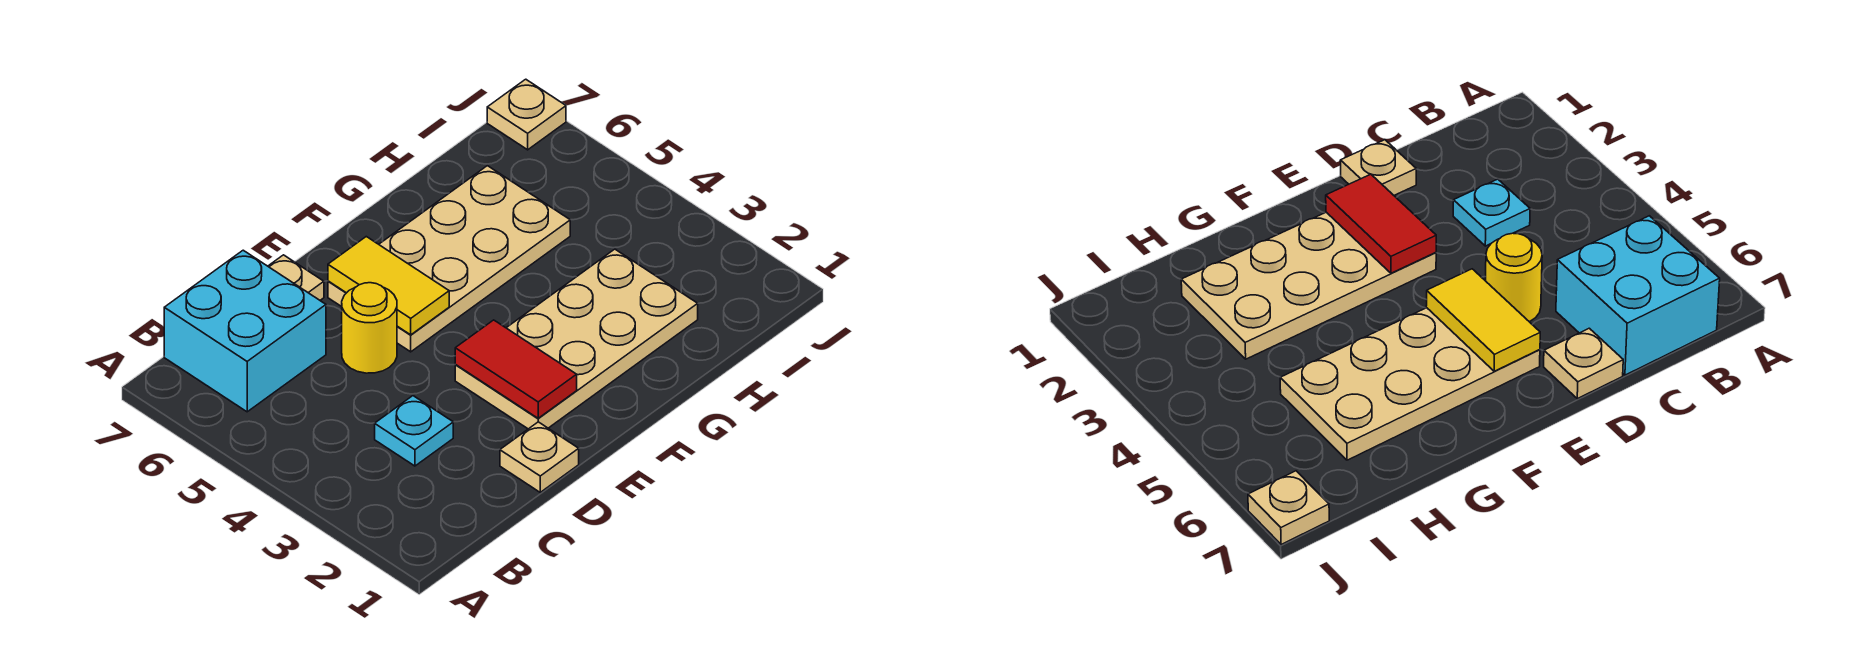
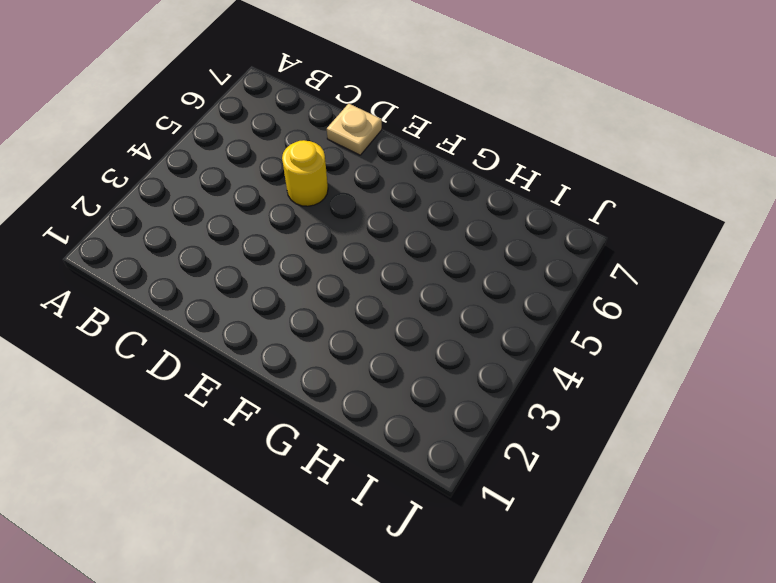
none -> cyan 2x2 brick [164,250,326,412]
none -> cyan 1x1 plate [375,396,453,466]

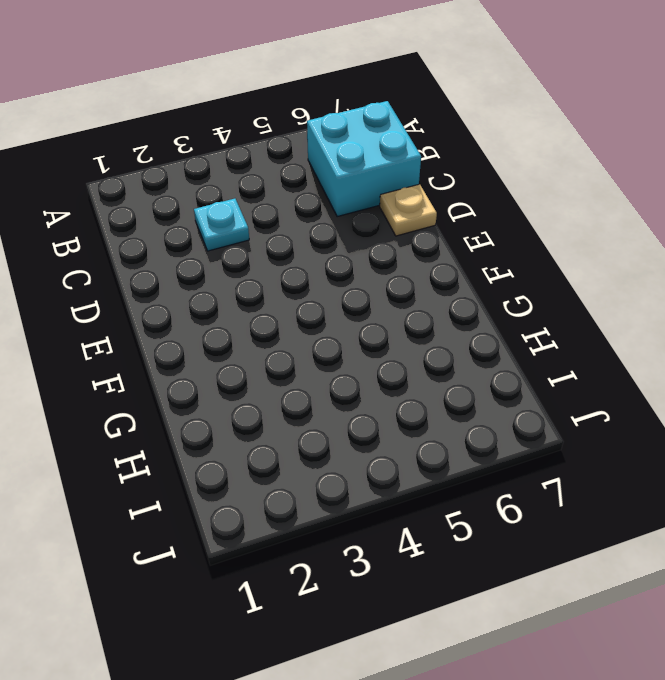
none -> tan 1x1 plate [500,422,579,492]
none -> yellow 1x1 round brick [342,283,397,373]

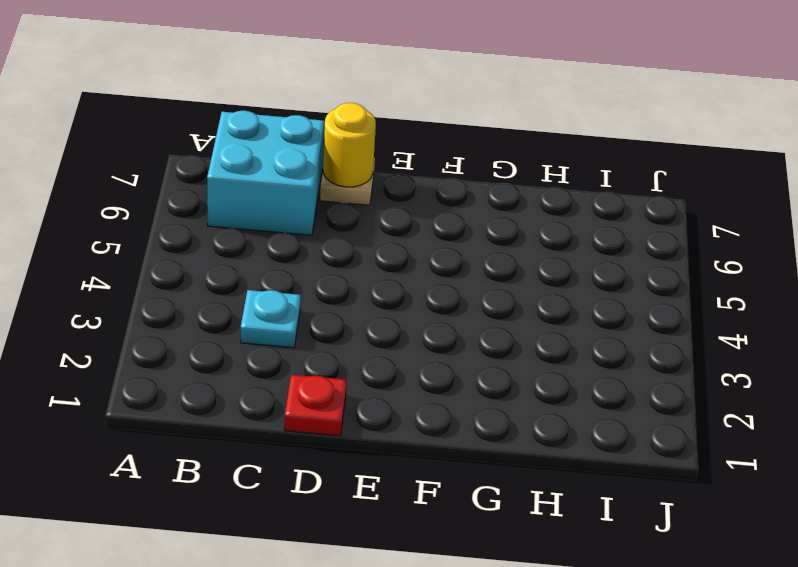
red 1x1 plate [284,375,347,436] -> tan 1x1 plate [500,422,579,492]
yellow 1x1 round brick [323,103,376,187] -> yellow 1x1 round brick moved to [342,283,397,373]
none -> tan 2x4 plate [455,249,698,429]
none -> tan 2x4 plate [328,166,570,352]

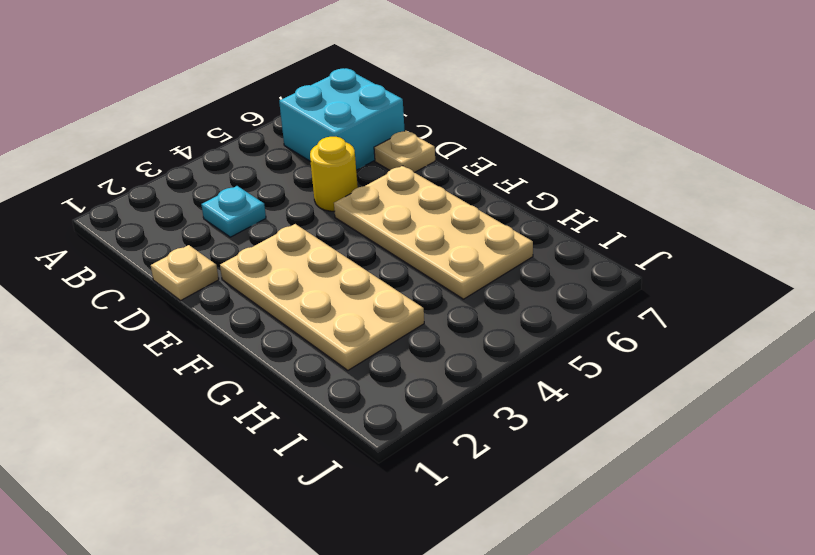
none -> tan 1x1 plate [487,79,566,150]
none -> red 1x2 tile [455,320,577,418]

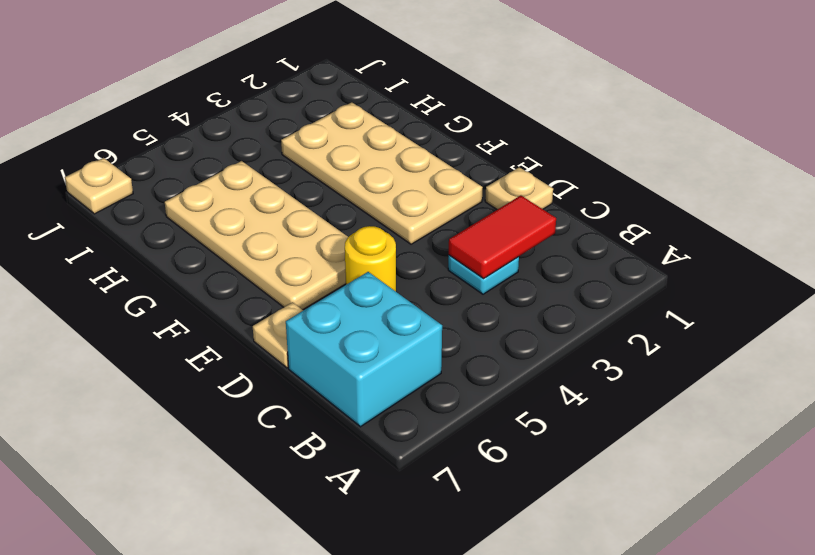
red 1x2 tile [449,196,556,278] -> red 1x2 tile moved to [455,320,577,418]
none -> yellow 1x2 tile [328,237,449,335]

